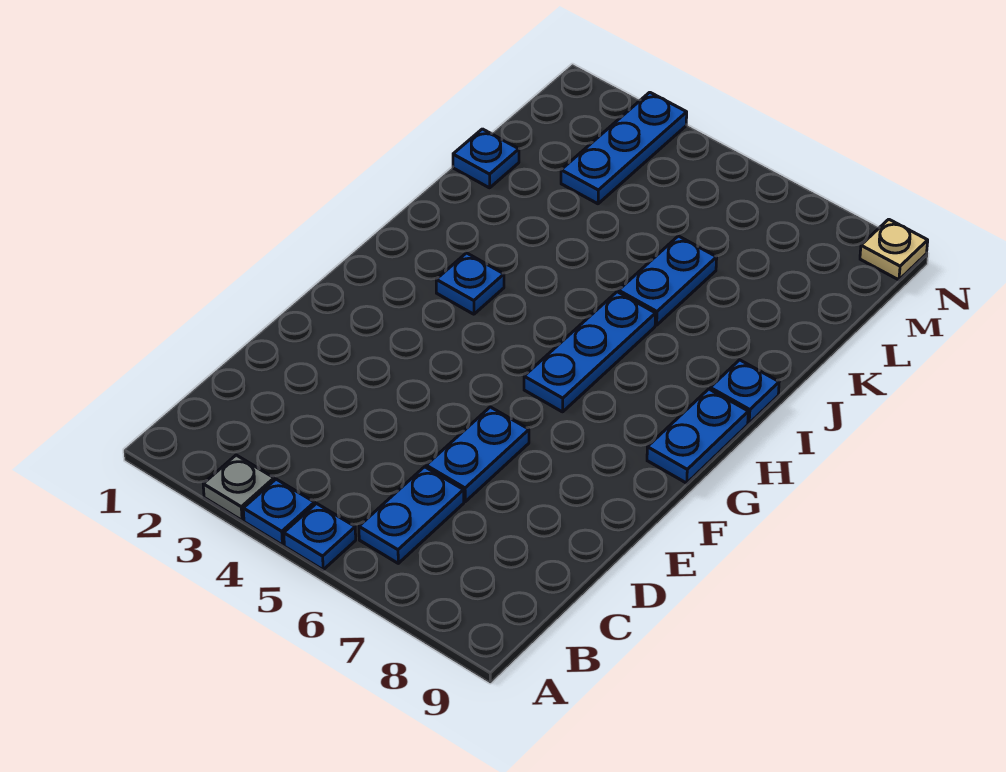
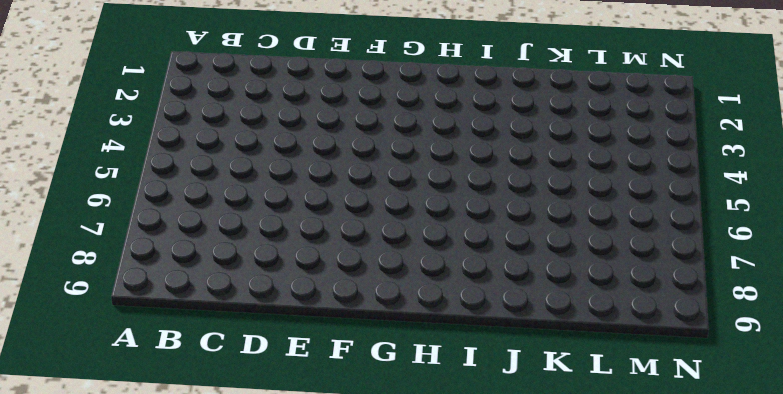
none -> grey 1x1 plate [203,455,274,520]
none -> blue 1x1 plate [243,479,315,545]
none -> blue 1x1 plate [284,504,356,570]

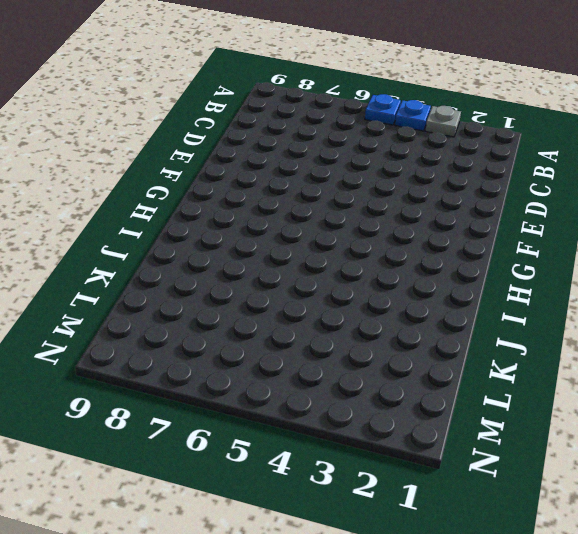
none -> blue 1x2 plate [359,467,464,563]
none -> blue 1x2 plate [426,407,529,502]
none -> blue 1x3 plate [524,292,656,412]

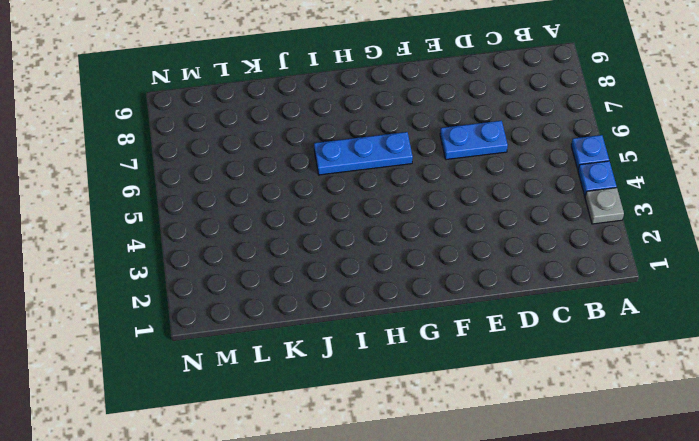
none -> blue 1x2 plate [359,467,464,563]
none -> blue 1x2 plate [647,389,748,483]
none -> blue 1x1 plate [436,253,504,314]

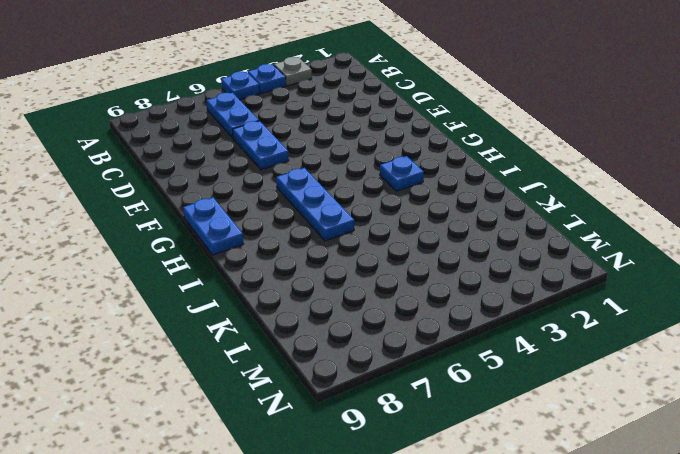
none -> blue 1x1 plate [710,360,779,423]
none -> blue 1x2 plate [619,236,717,325]
none -> blue 1x1 plate [453,129,519,188]

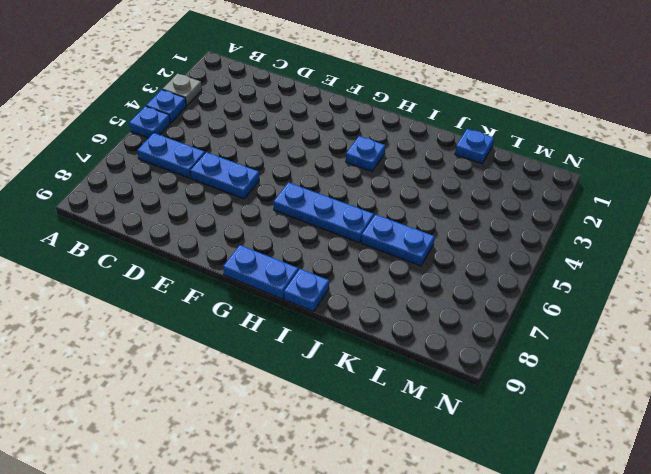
none -> blue 1x3 plate [561,92,687,204]
none -> tan 1x1 plate [860,219,928,280]

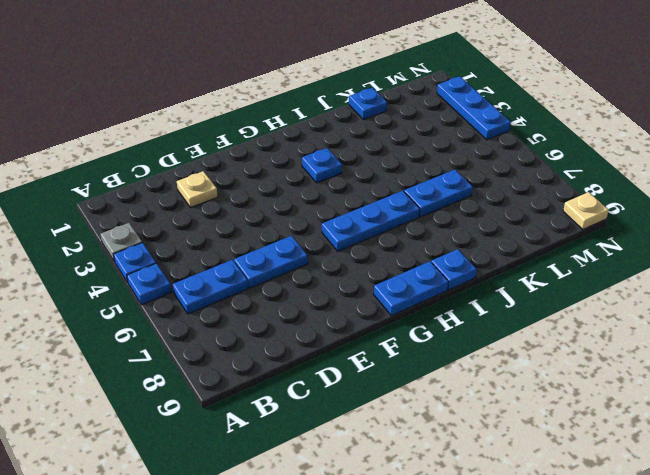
tan 1x1 plate [177,171,218,207] -> none
blue 1x3 plate [437,76,511,140] -> blue 1x3 plate turned to [561,92,687,204]

